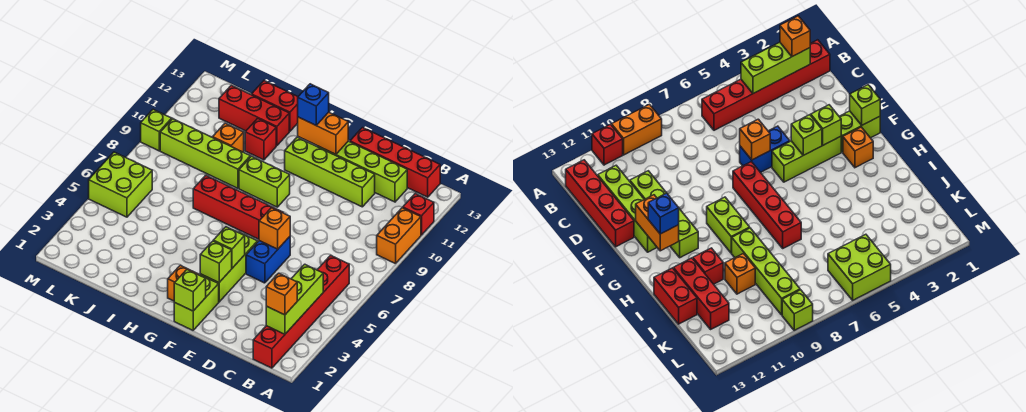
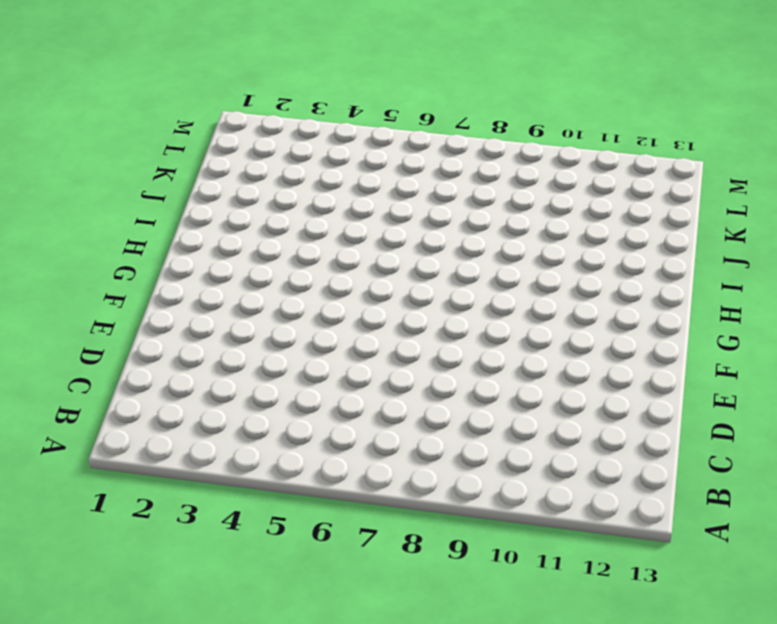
none -> orange 1x2 brick [377,208,421,264]
none -> red 1x1 brick [403,194,434,235]
none -> red 1x6 brick [253,255,349,368]

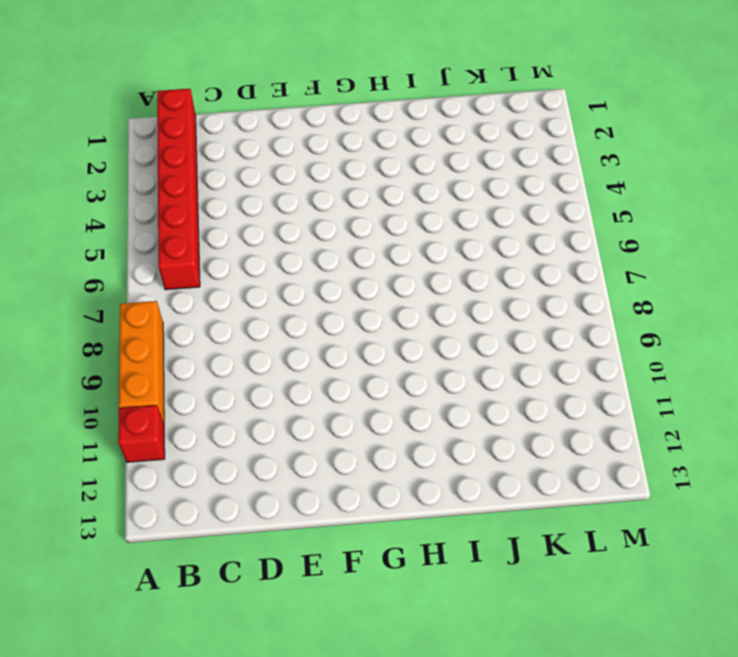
orange 1x3 brick [119,301,164,423] -> orange 1x2 brick [377,208,421,264]
none -> red 1x4 brick [350,128,440,197]
none -> lime 1x4 brick [317,141,407,202]
none -> lime 1x4 brick [285,137,375,207]

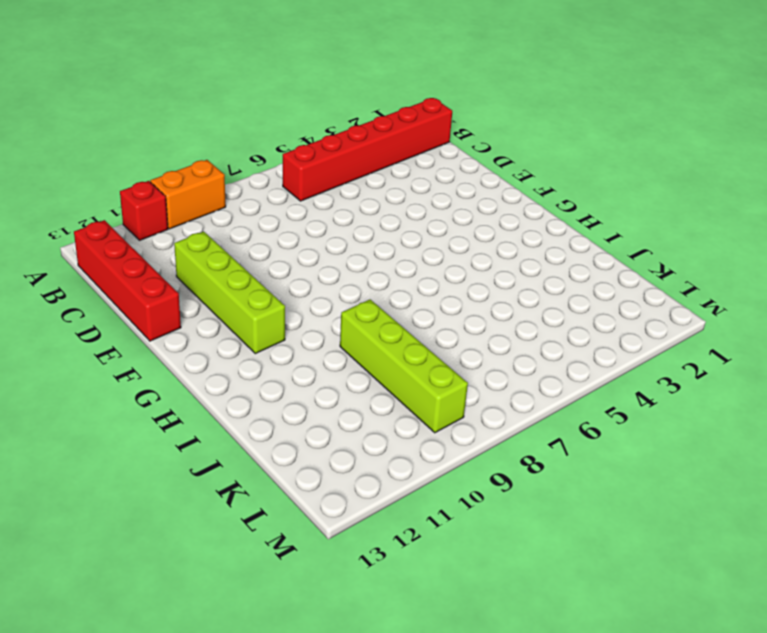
none -> lime 1x4 brick [317,141,407,202]
none -> blue 1x2 brick [246,237,290,283]
none -> lime 1x2 brick [174,275,219,330]

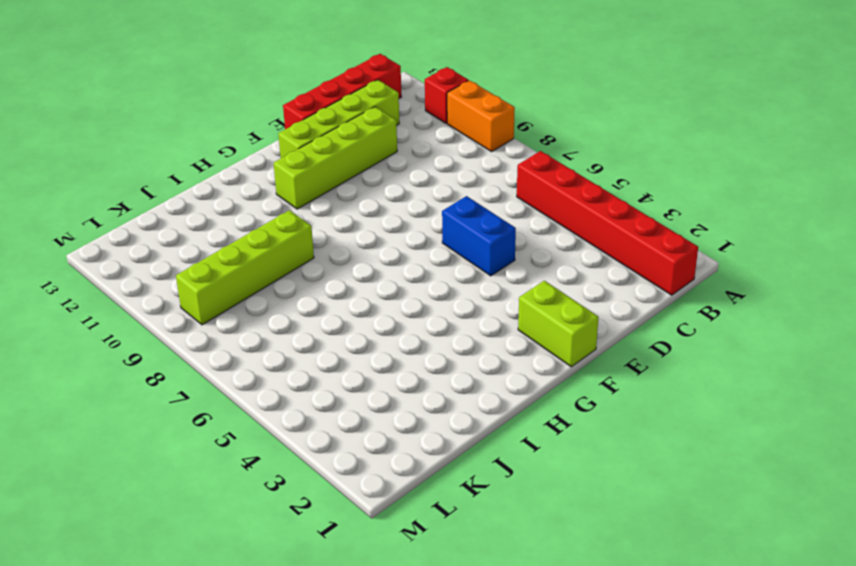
none -> lime 1x3 brick [200,232,258,302]
none -> red 1x4 brick [193,175,283,239]
none -> orange 1x1 brick [168,265,199,301]

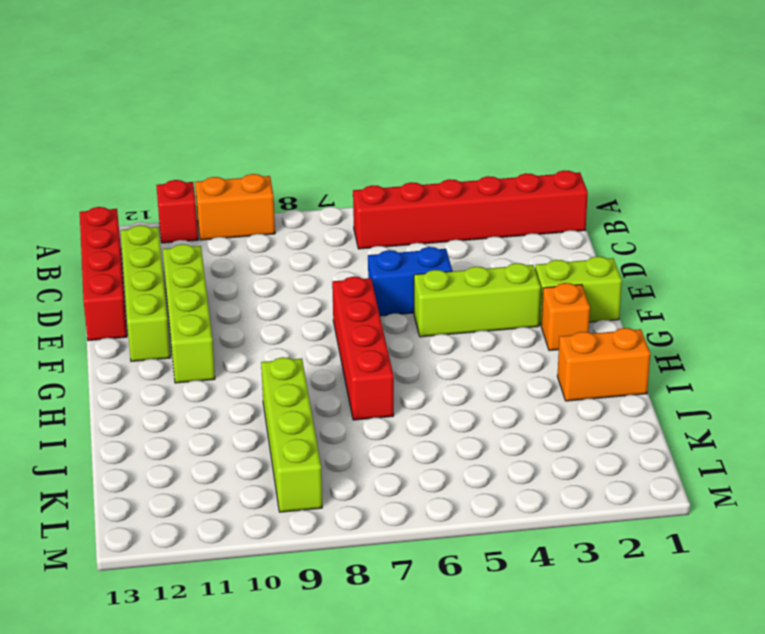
orange 1x2 brick [557,328,650,401] -> orange 1x2 brick turned to [298,112,348,154]
none -> lime 1x2 brick [239,156,290,207]
none -> red 1x1 brick [245,118,276,160]
none -> red 1x3 brick [219,85,289,146]

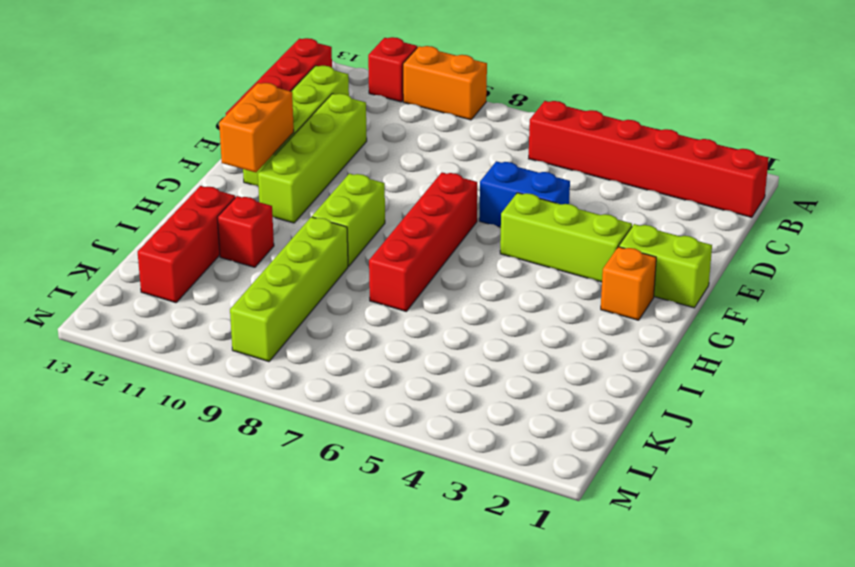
none -> red 1x2 brick [252,81,298,131]
none -> orange 1x1 brick [213,123,244,152]
none -> lime 2x2 brick [89,152,152,217]

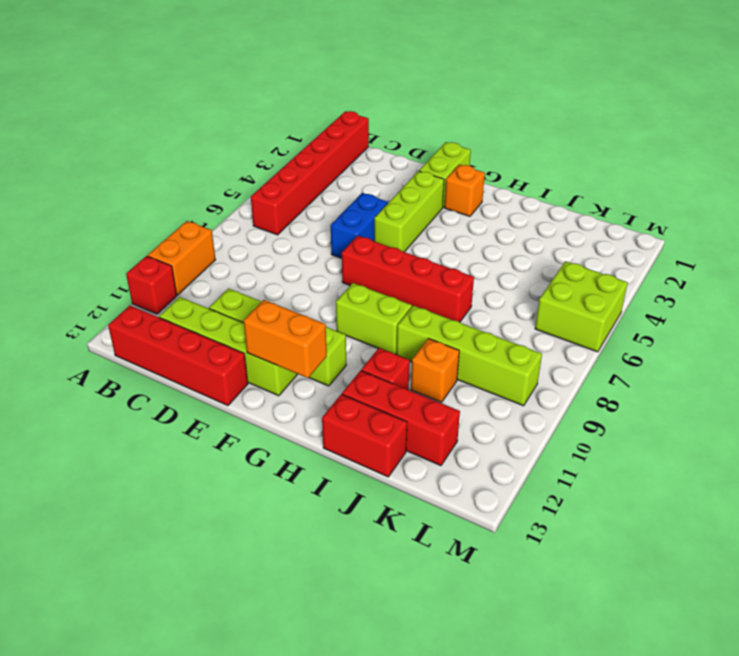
none -> lime 1x1 brick [141,109,172,151]
none -> lime 1x3 brick [266,264,323,334]
none -> orange 1x1 brick [259,208,290,249]

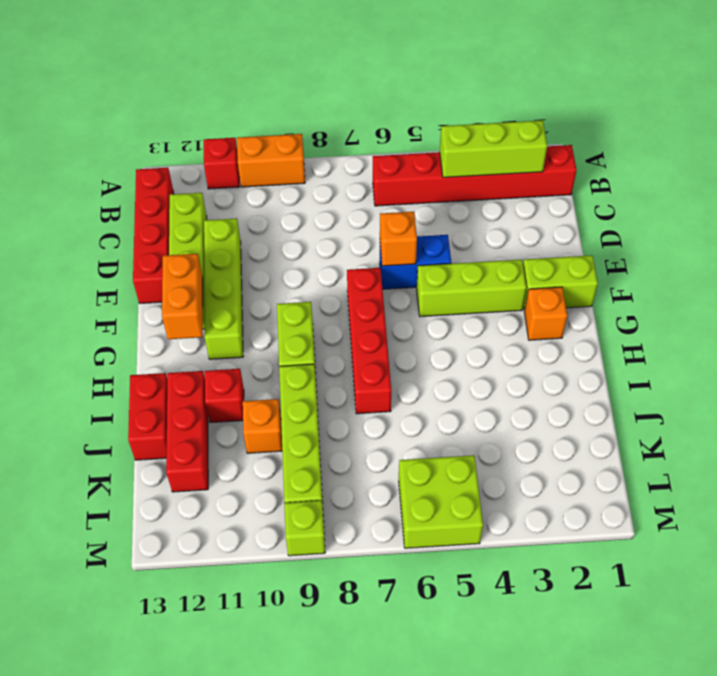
none -> lime 1x1 brick [174,270,206,311]
none -> lime 1x1 brick [200,241,232,283]
none -> lime 1x1 brick [213,227,245,268]

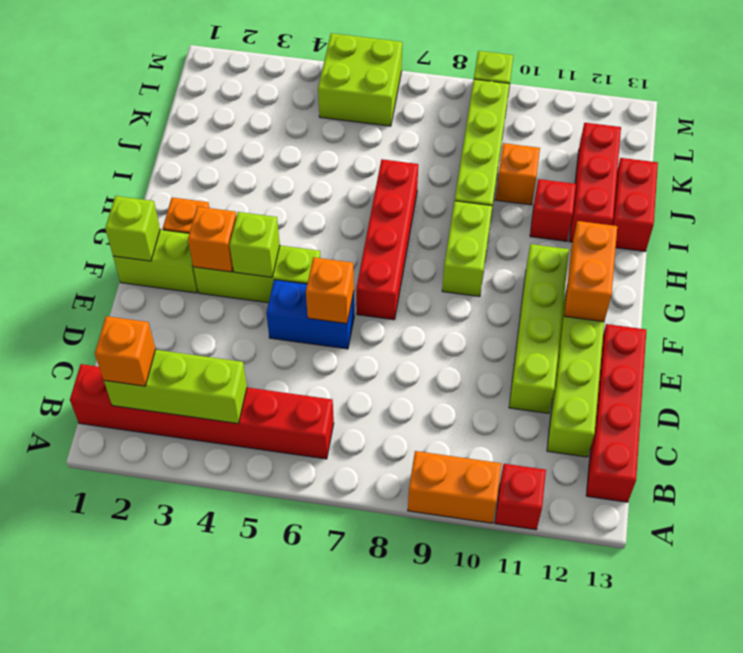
orange 1x1 brick [188,207,237,272] -> lime 1x1 brick [200,241,232,283]
none -> blue 1x1 brick [298,84,329,125]

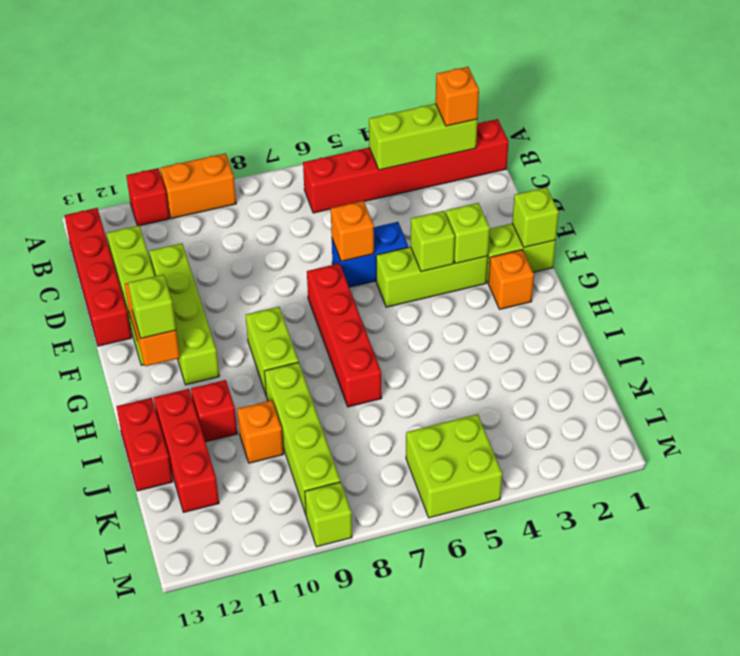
lime 1x1 brick [128,274,176,338] -> blue 1x1 brick [298,84,329,125]

